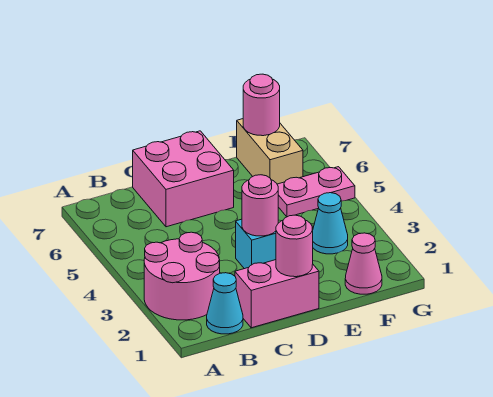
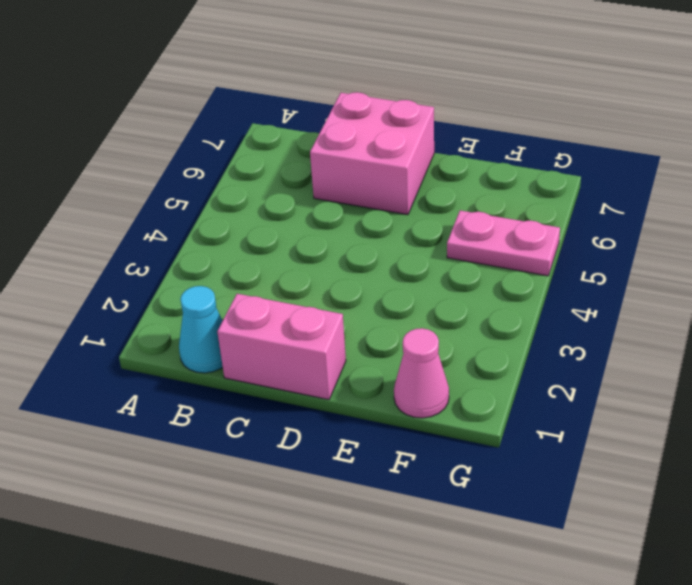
none -> pink 2x2 round brick [144,232,220,320]
none -> cyan 1x1 brick [236,219,276,269]
none -> cyan 1x1 cone [313,193,348,254]

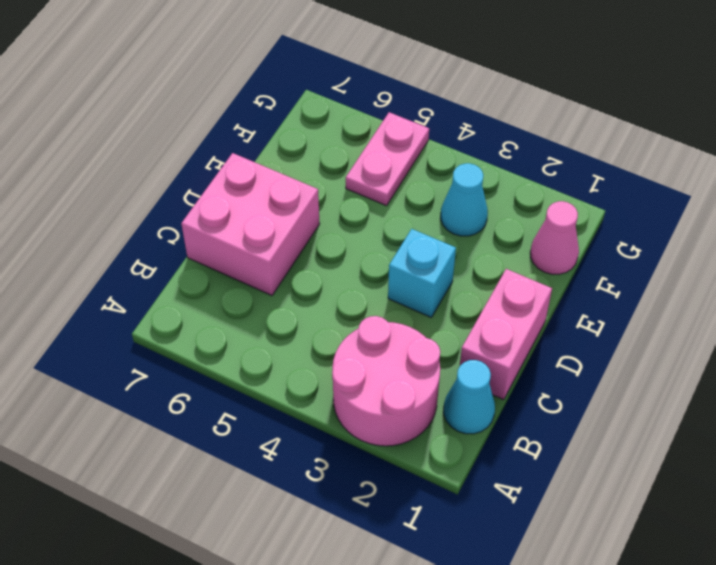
none -> tan 1x2 brick [237,119,303,184]
none -> pink 1x1 round brick [276,215,313,277]
none -> pink 1x1 round brick [242,175,278,236]

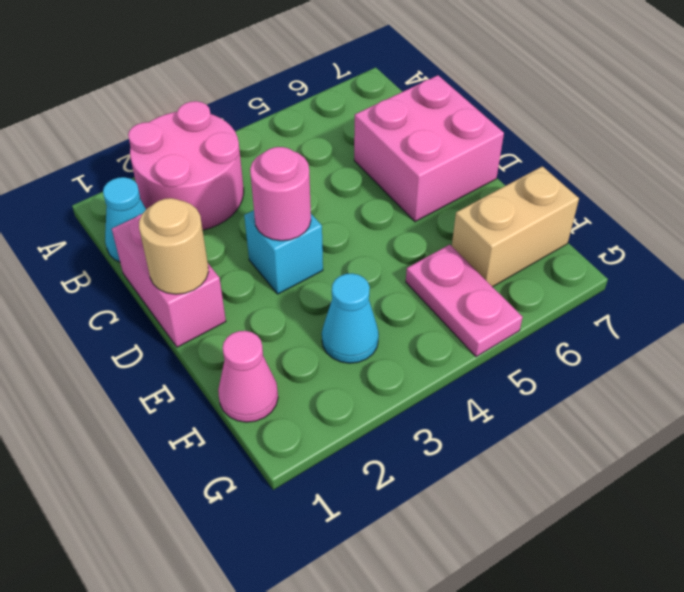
tan 1x1 round brick [139,198,208,294] -> pink 1x1 round brick [276,215,313,277]
none -> pink 1x1 round brick [243,74,280,136]

